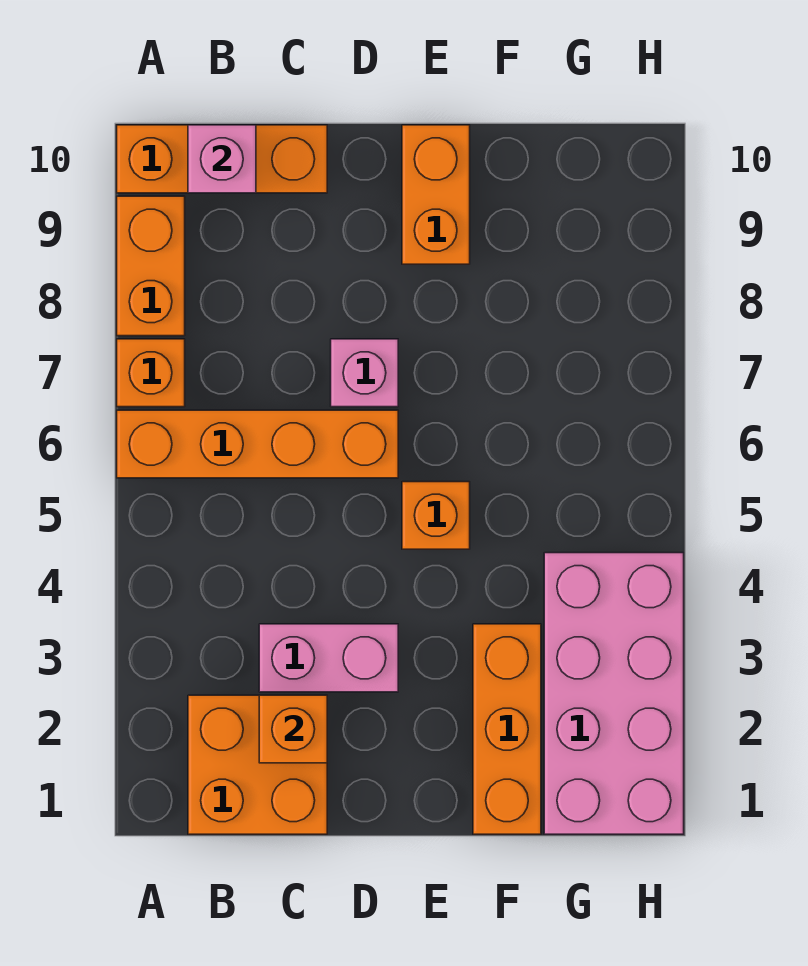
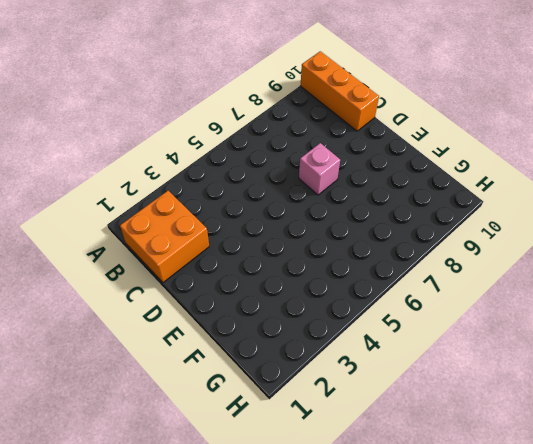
none -> orange 1x4 brick [117,410,398,478]
none -> orange 1x1 brick [117,339,185,407]
none -> orange 1x2 brick [117,196,185,336]

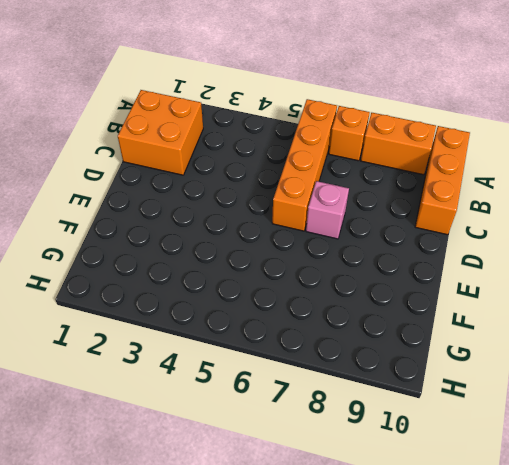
none -> pink 1x2 brick [259,624,398,692]
none -> orange 1x1 brick [402,482,470,549]
none -> orange 1x2 brick [402,125,470,264]

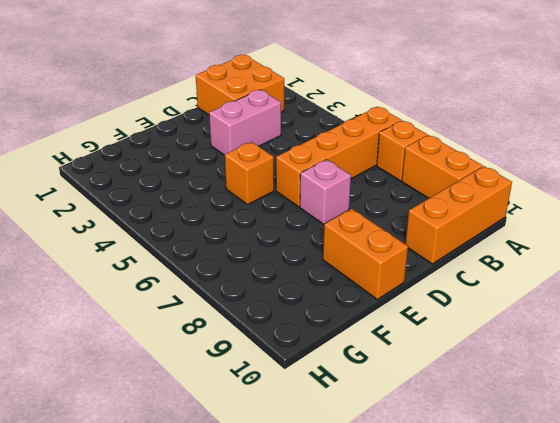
none -> orange 1x3 brick [473,624,541,834]
none -> pink 2x4 brick [544,553,684,834]
none -> pink 1x1 brick [188,125,256,193]

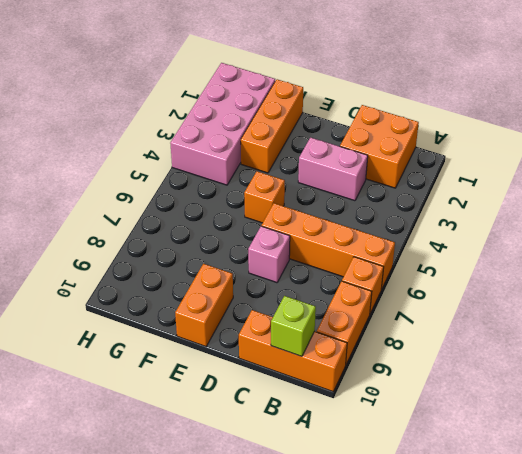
lime 1x1 brick [271,296,316,356] -> pink 1x1 brick [188,125,256,193]
none -> orange 1x1 brick [259,695,327,763]

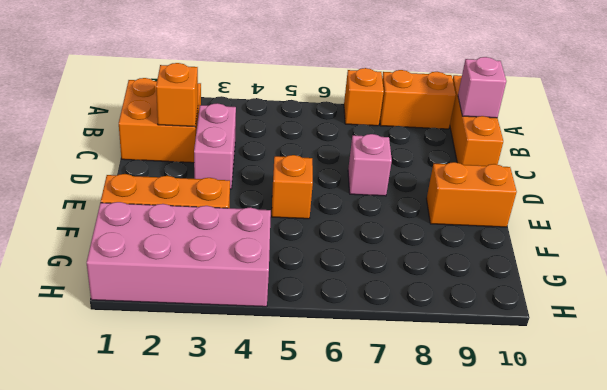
none -> orange 1x4 brick [117,410,398,478]

